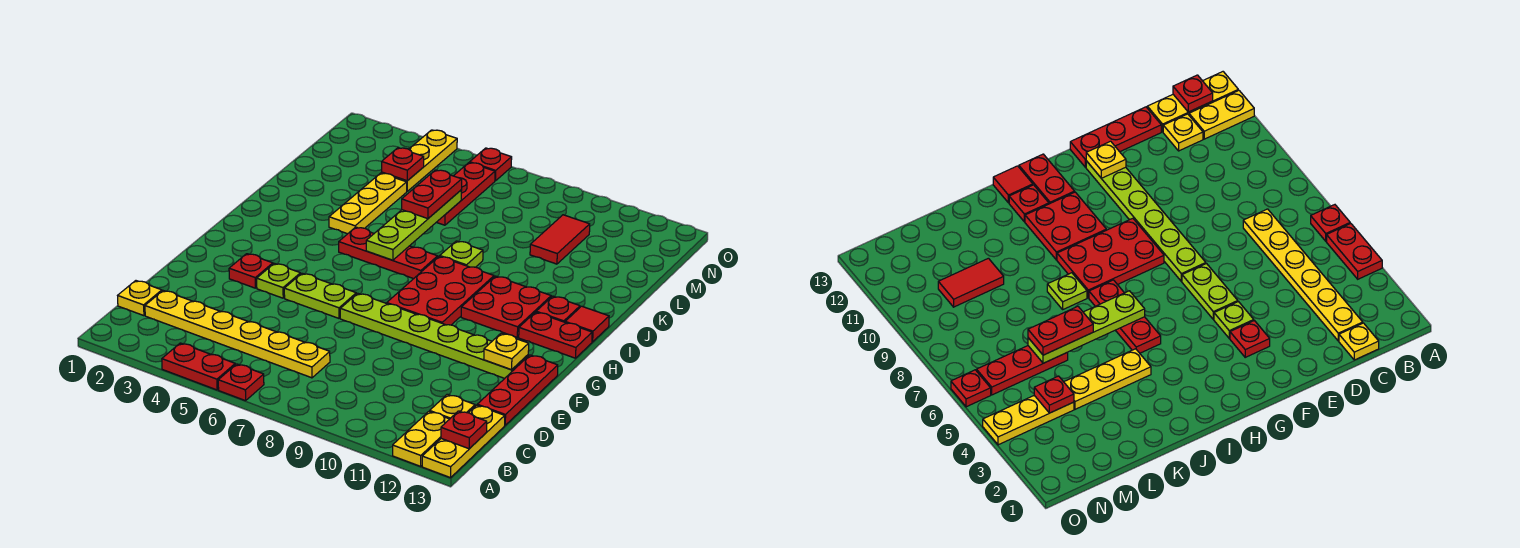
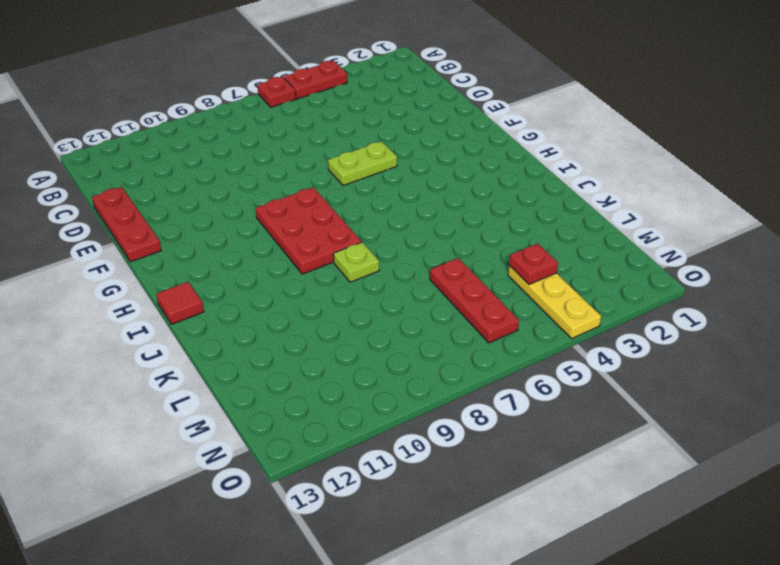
none -> yellow 1x2 plate [393,411,449,466]
none -> yellow 1x3 plate [422,405,505,478]
none -> yellow 1x1 plate [118,281,162,316]

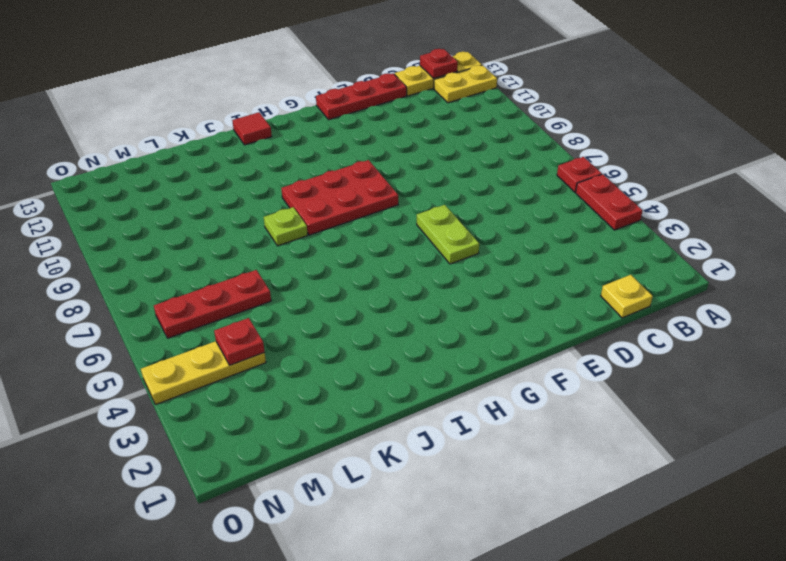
none -> yellow 1x6 plate [145,291,330,378]
none -> yellow 1x1 plate [430,394,475,419]
none -> red 1x1 plate [229,254,273,288]

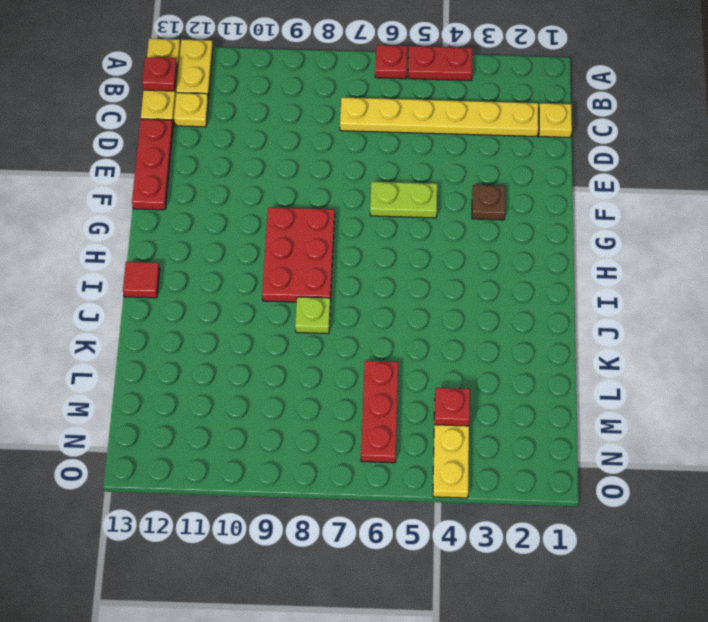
brown 1x1 plate [472,185,505,220] -> red 1x1 plate [229,254,273,288]
none -> lime 1x1 plate [257,263,301,298]
none -> lime 1x6 plate [340,293,528,378]
none -> red 2x2 plate [461,276,551,337]

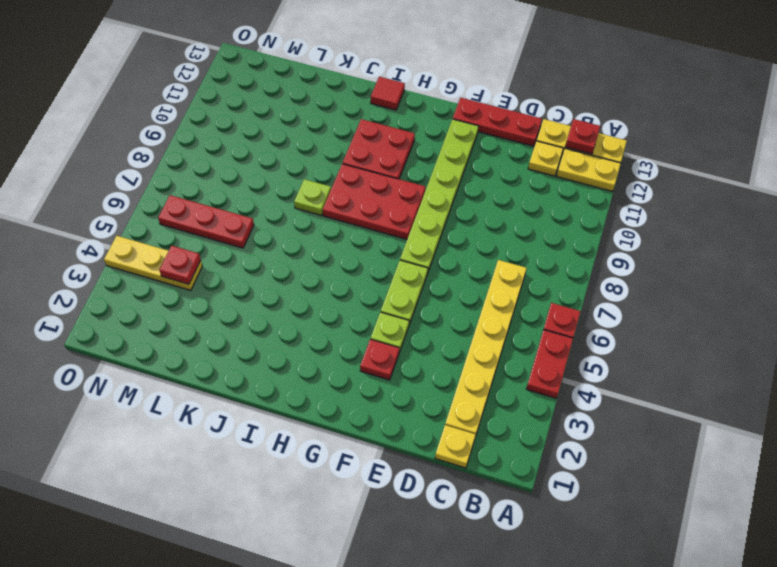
none -> red 1x2 plate [519,312,592,358]
none -> red 1x3 plate [339,227,438,279]
none -> red 1x1 plate [536,296,580,322]

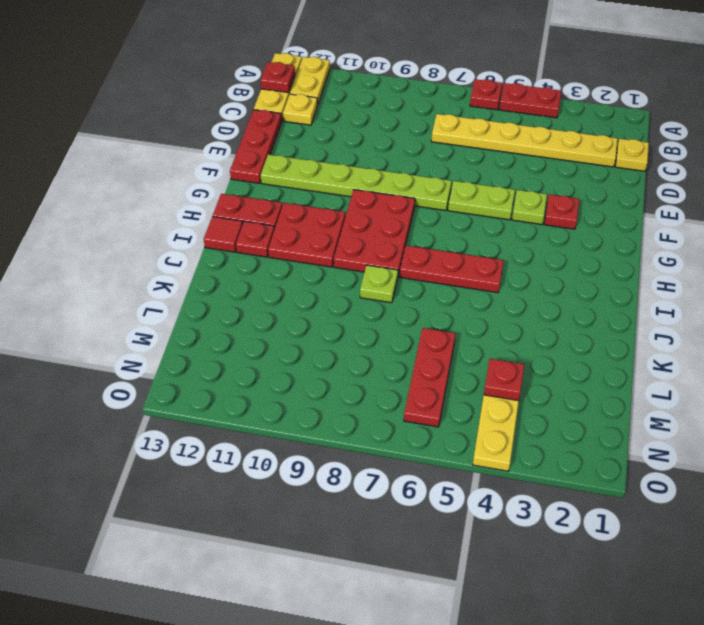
none -> yellow 1x3 plate [329,173,407,234]
none -> red 1x2 tile [530,215,590,264]
none -> red 1x1 plate [470,148,512,181]

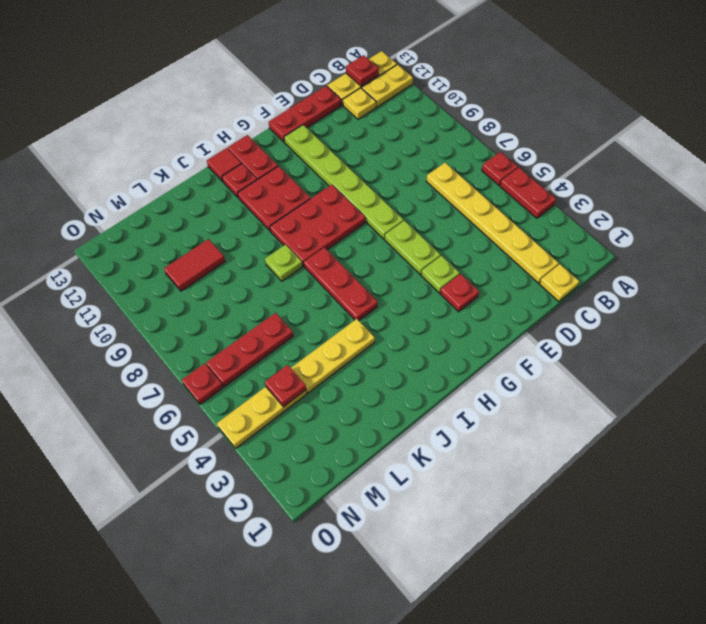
none -> yellow 1x1 plate [484,333,529,370]
none -> lime 1x4 plate [366,190,462,260]
none -> red 1x2 plate [402,170,462,219]

